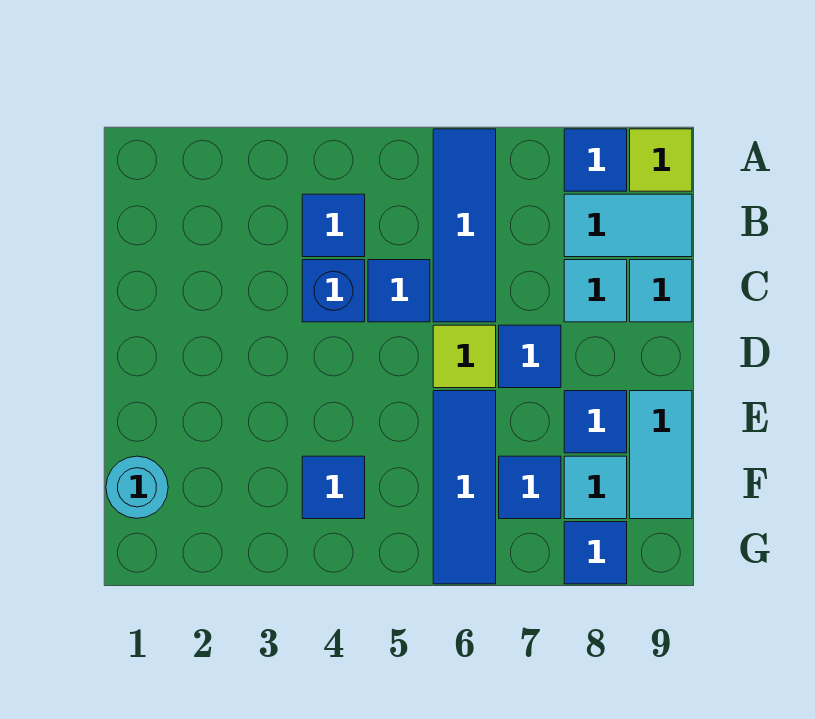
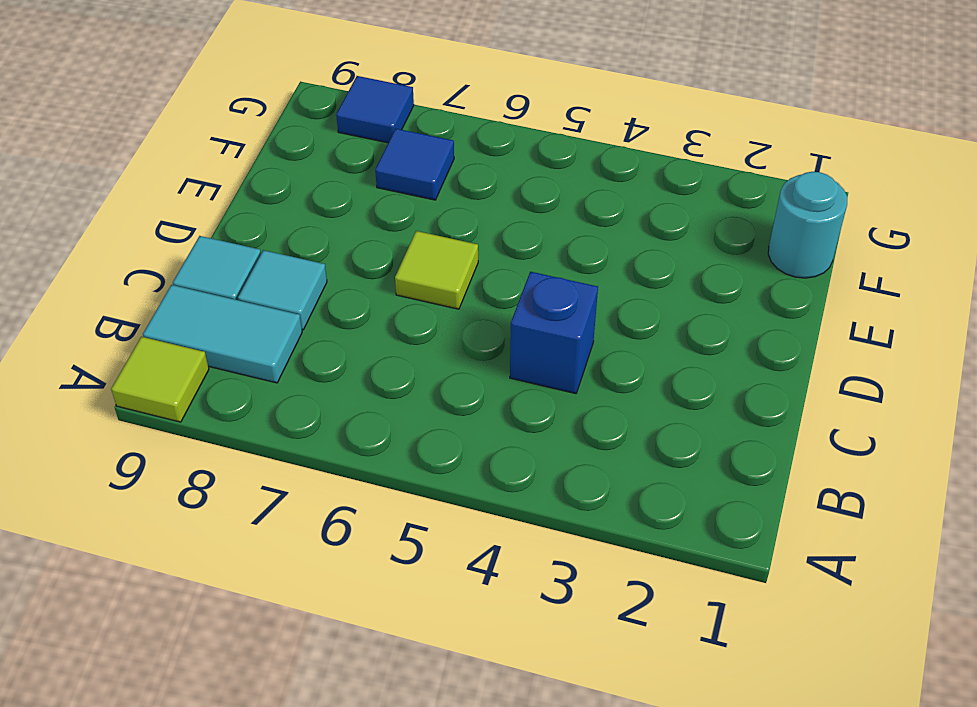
none -> blue 1x3 tile [433,129,496,322]
none -> blue 1x1 tile [564,129,627,191]
none -> blue 1x1 tile [302,194,365,257]

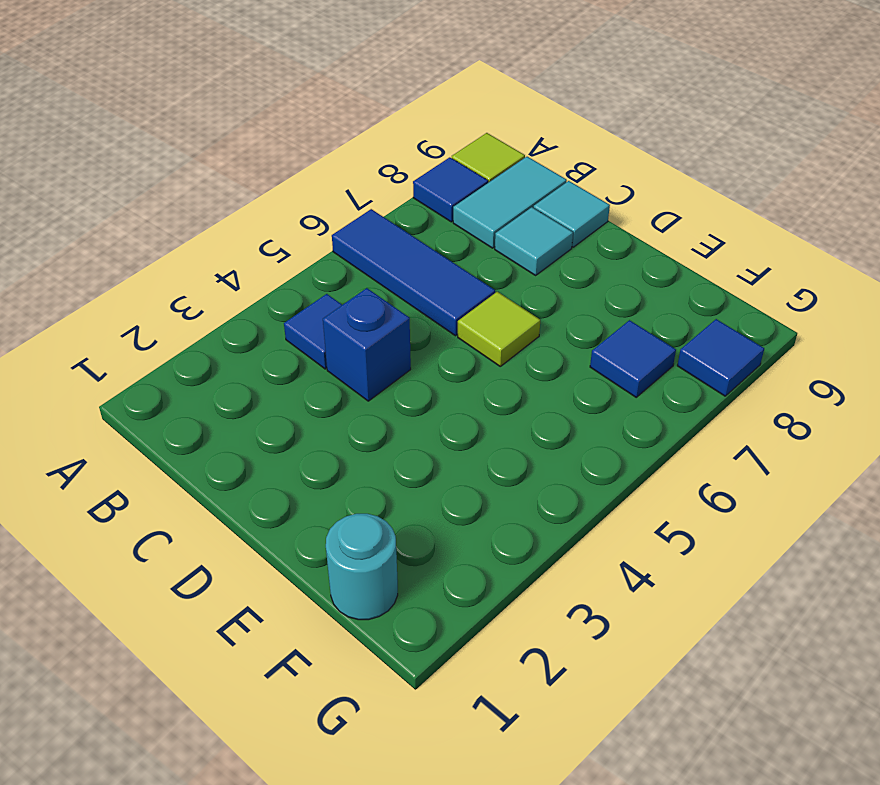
none -> blue 1x1 tile [368,260,430,322]
none -> blue 1x1 tile [499,325,561,388]
none -> blue 1x3 tile [433,391,496,584]

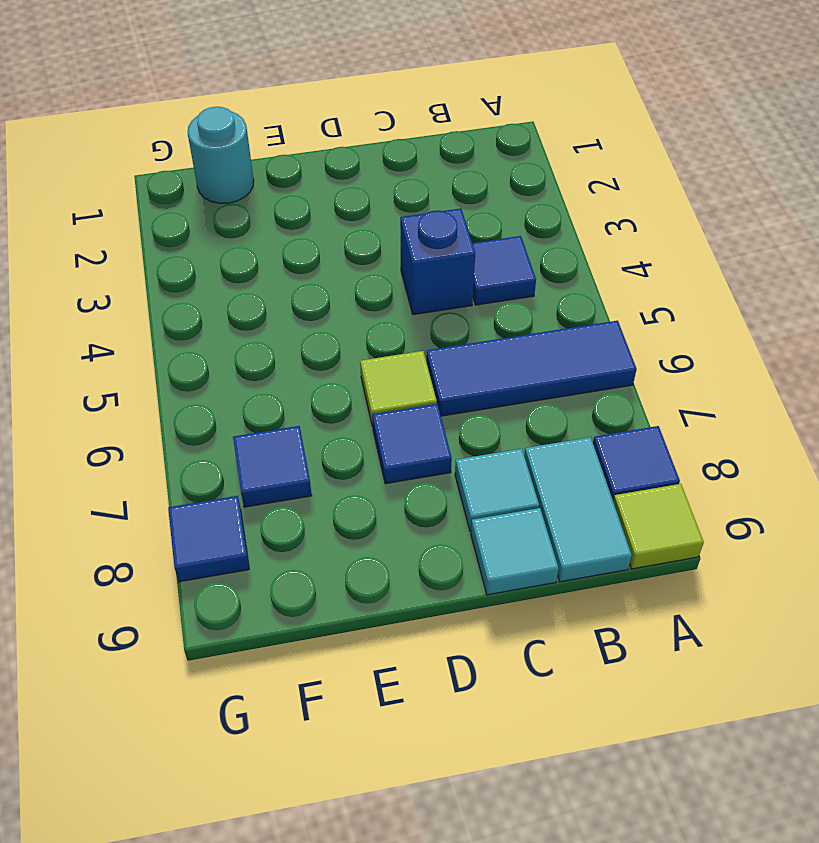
none -> blue 1x1 tile [368,260,430,322]
none -> blue 1x3 tile [433,391,496,584]
none -> blue 1x1 tile [564,391,627,453]

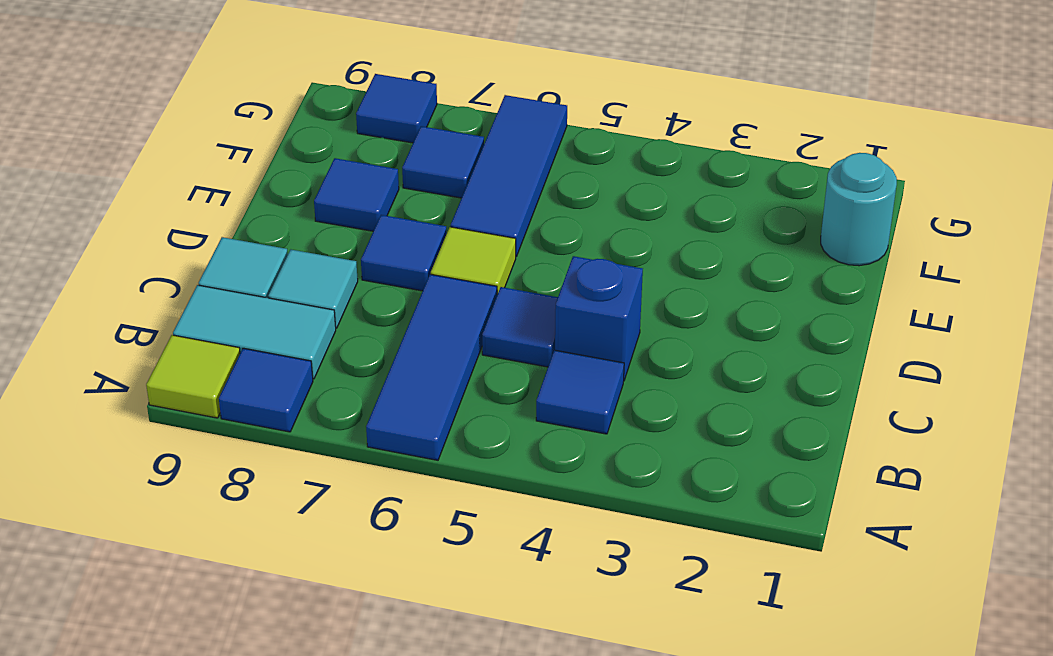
none -> cyan 1x2 tile [630,391,692,519]
none -> blue 1x1 tile [302,456,365,519]
none -> cyan 1x1 tile [564,456,627,519]

